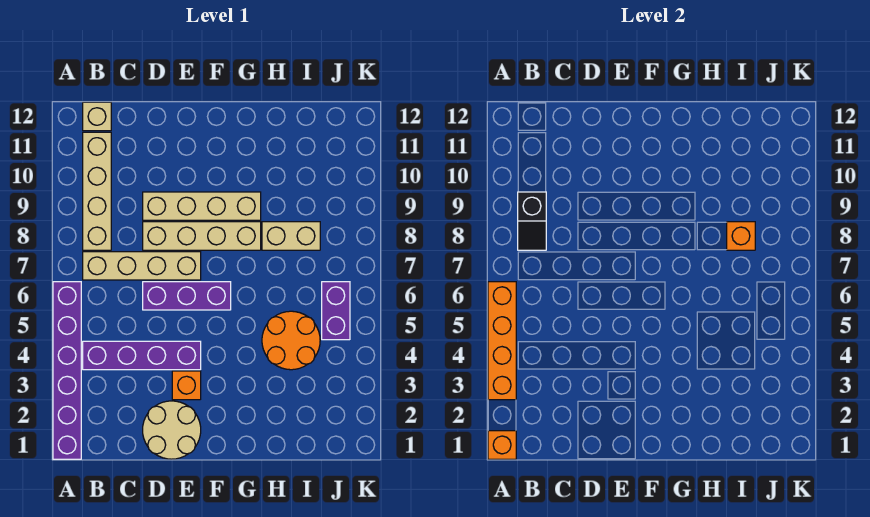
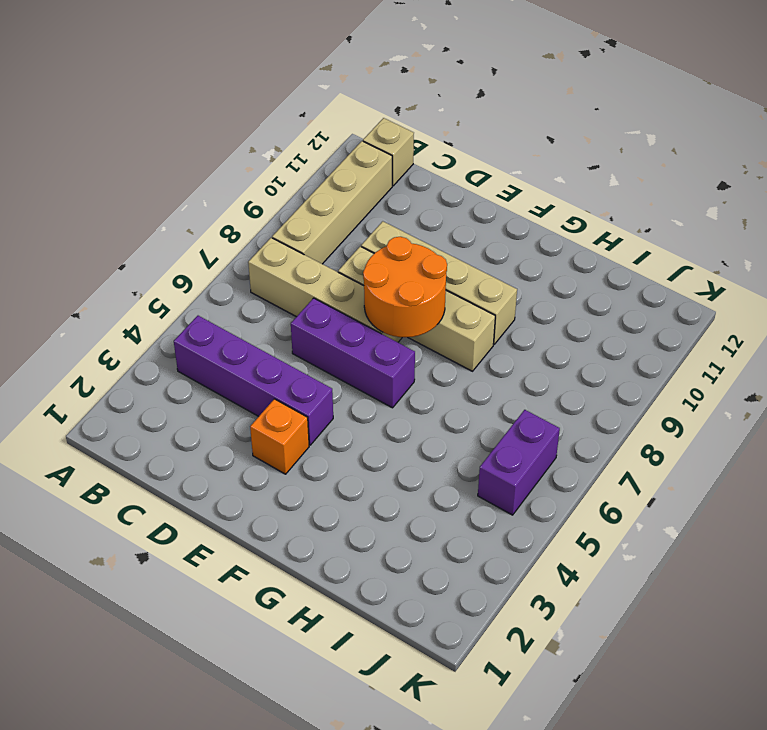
orange 2x2 round brick [363,237,447,337] -> orange 2x2 round brick moved to [262,311,320,370]
none -> purple 1x6 brick [53,282,81,459]
none -> tan 2x2 round brick [143,401,201,459]
none -> tan 1x2 brick [262,222,320,250]

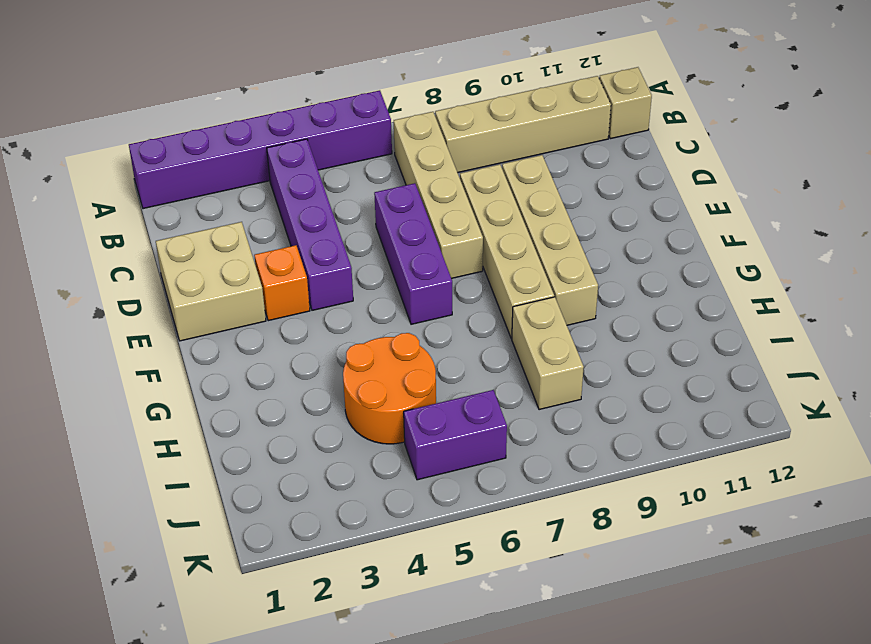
tan 2x2 brick [156,222,266,341] -> tan 2x2 round brick [143,401,201,459]
none -> orange 1x1 brick [488,431,516,459]
none -> orange 1x4 brick [488,282,516,400]
none -> black 1x2 slope [518,192,546,250]

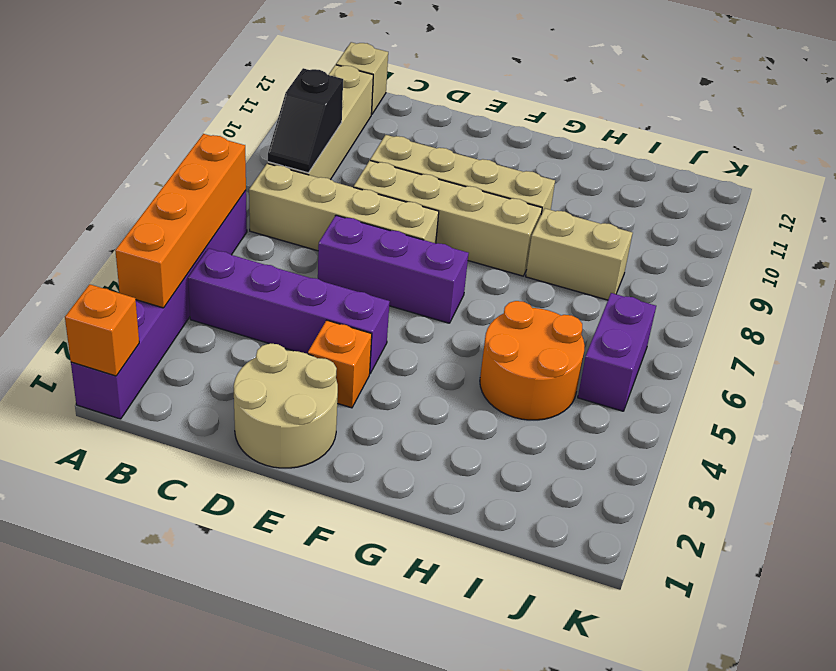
none -> orange 1x1 brick [727,222,755,250]

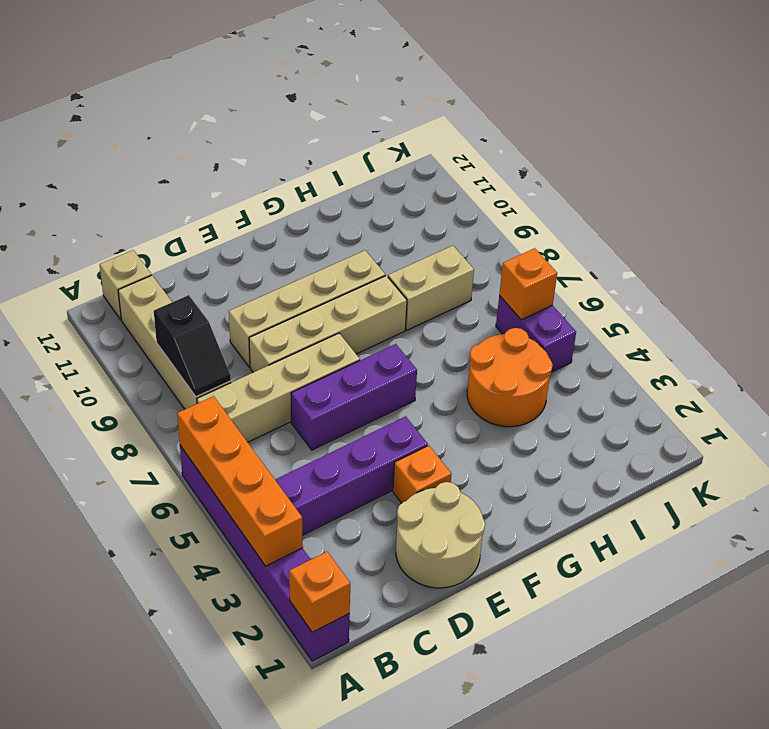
orange 1x1 brick [499,248,557,320] -> orange 1x1 brick moved to [727,222,755,250]

